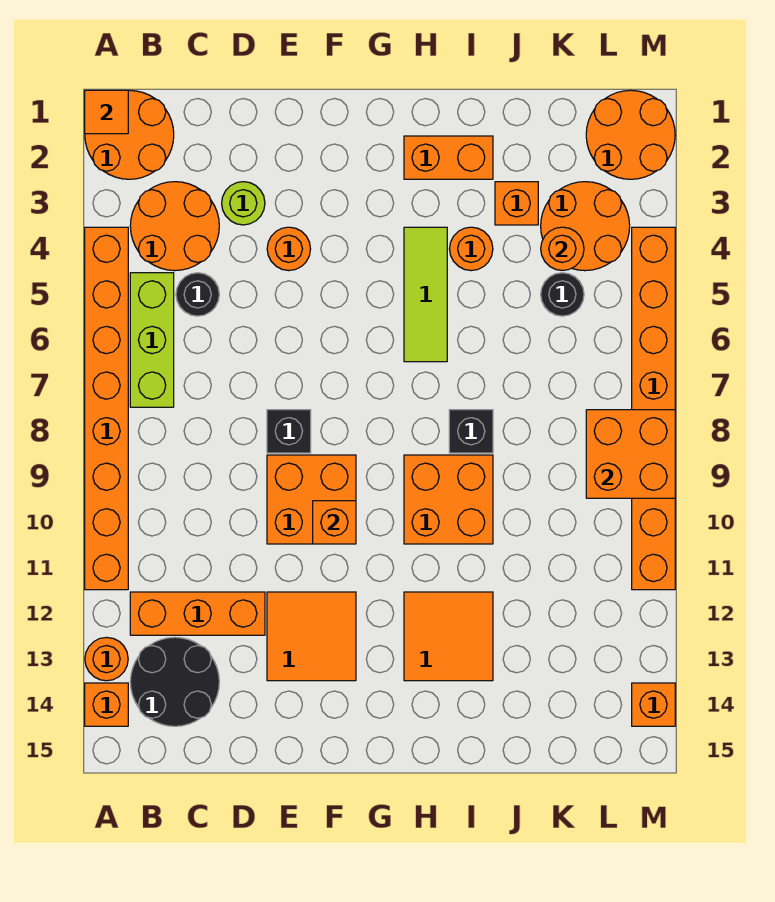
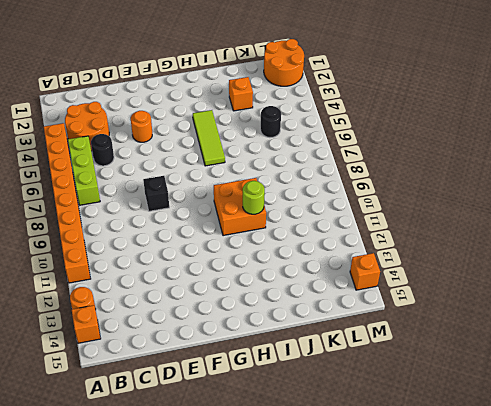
lime 1x1 round brick [243,181,265,214] -> lime 1x1 round brick moved to [222,182,265,225]
none -> orange 2x2 round brick [85,90,174,179]
none -> orange 1x3 brick [130,592,265,635]
none -> black 2x2 round brick [130,637,219,726]
none -> orange 2x2 brick [267,455,356,544]

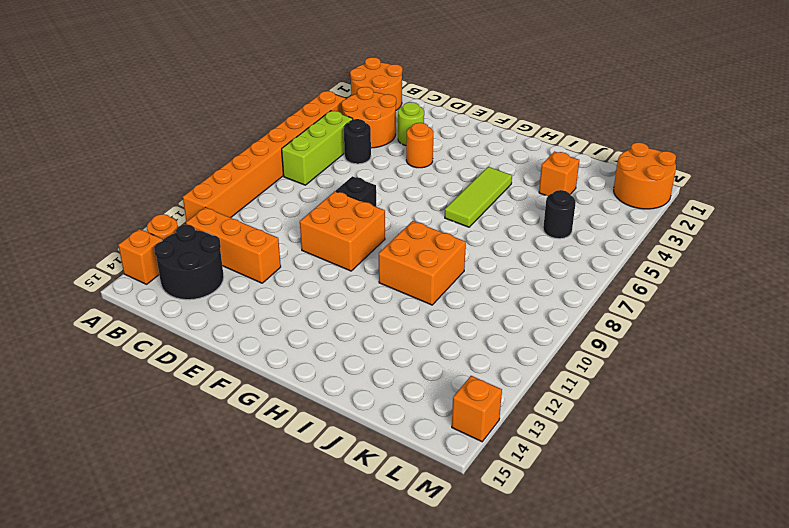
none -> orange 2x2 tile [267,592,356,681]
none -> orange 1x2 brick [404,136,493,179]
none -> orange 2x2 tile [404,592,493,681]
none -> orange 1x1 round brick [450,227,493,271]

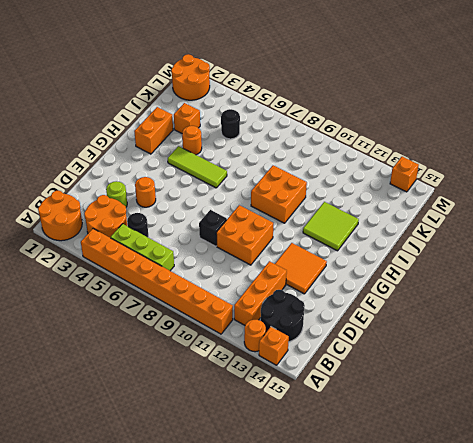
lime 2x2 tile [303,202,359,251] -> orange 2x2 tile [404,592,493,681]
none -> black 1x1 brick [449,410,493,453]
none -> orange 2x2 round brick [541,182,630,271]
none -> orange 1x8 brick [632,227,675,590]
none -> orange 1x1 tile [85,90,128,134]

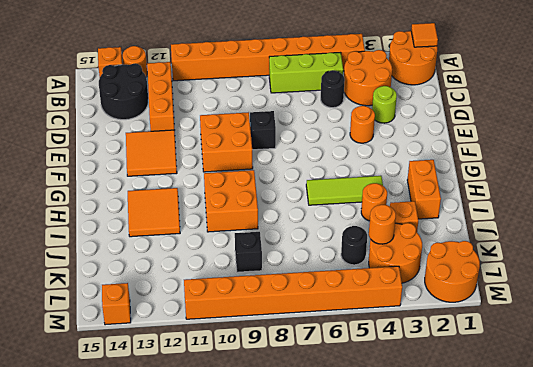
black 1x1 brick [235,232,262,272] -> black 1x1 brick moved to [449,410,493,453]
none -> orange 1x1 brick [313,501,356,544]
none -> orange 2x2 brick [586,410,675,498]

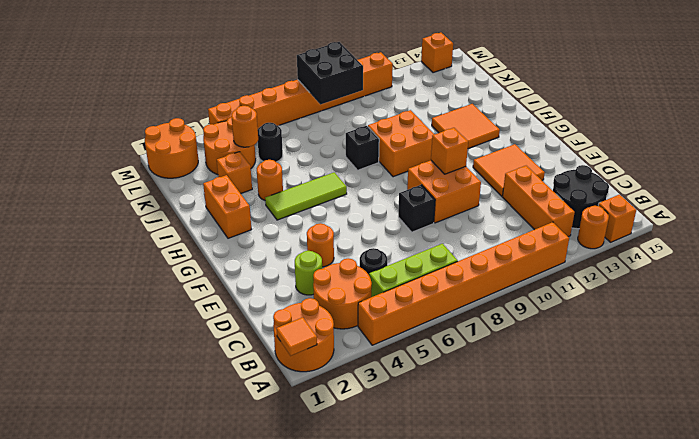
black 2x2 brick [297,42,363,105] -> orange 2x2 brick [586,410,675,498]

